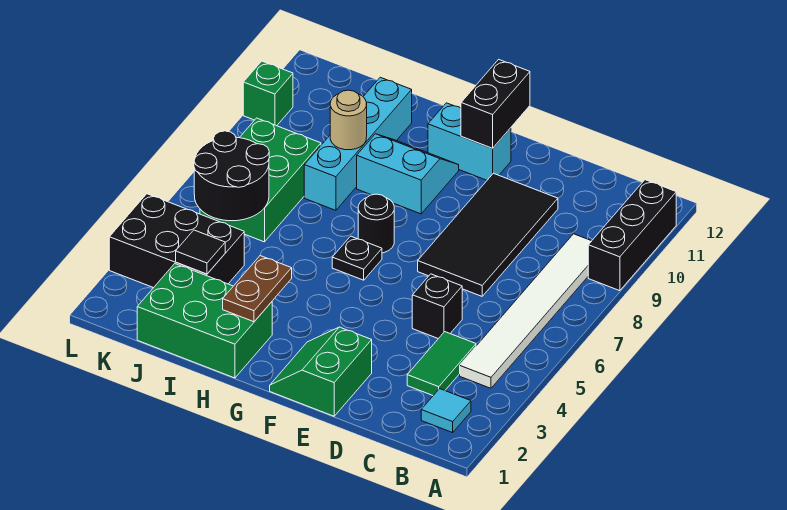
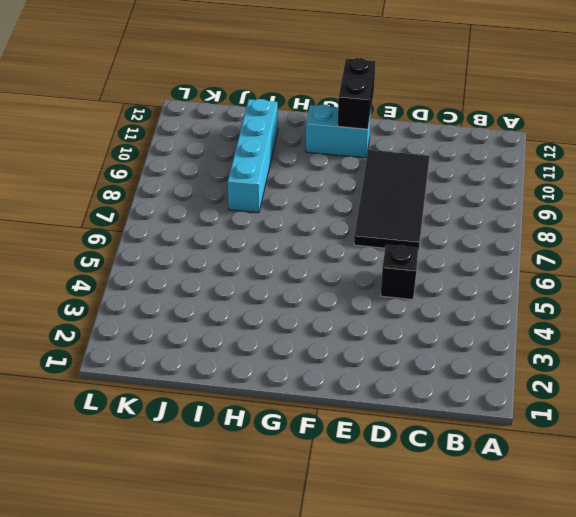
none -> black 1x3 brick [588,180,677,291]
none -> cyan 1x1 tile [421,389,471,433]
none -> white 1x6 tile [460,234,591,388]

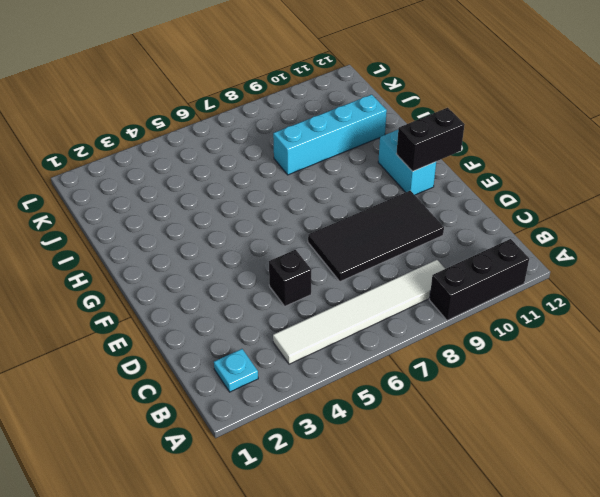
cyan 1x1 plate [214,349,258,392] -> cyan 1x1 tile [421,389,471,433]
none -> green 1x2 tile [407,332,476,395]
none -> green 2x2 slope [270,327,372,416]
none -> black 1x1 plate [332,236,382,280]

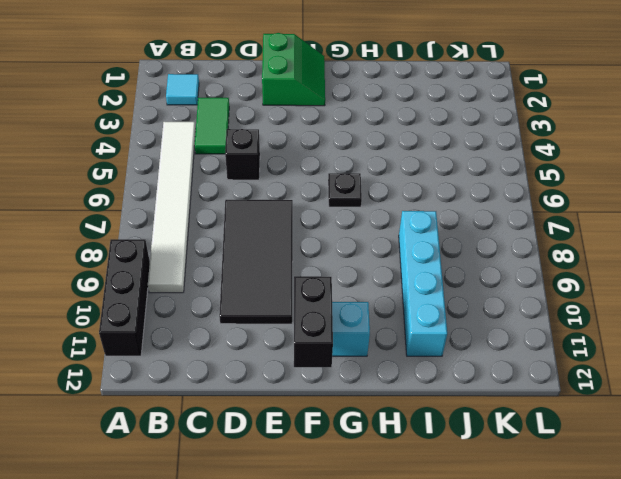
none -> black 1x1 round brick [358,194,394,253]
none -> cyan 2x2 slope [357,134,459,214]
none -> green 2x3 brick [137,264,272,378]

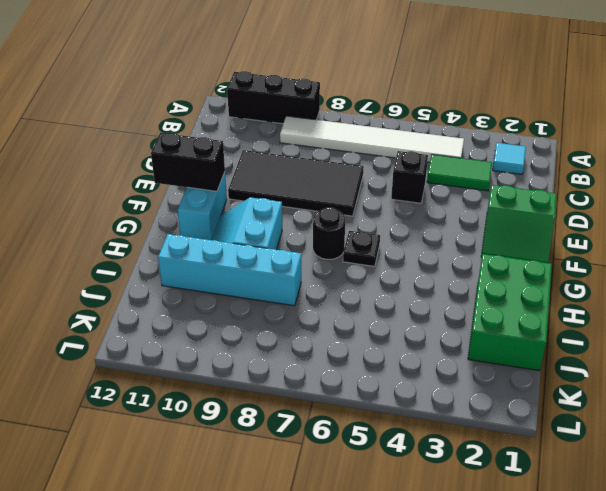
none -> black 2x3 brick [109,194,244,288]
none -> green 2x3 brick [200,118,321,242]
none -> green 1x1 brick [243,61,293,126]

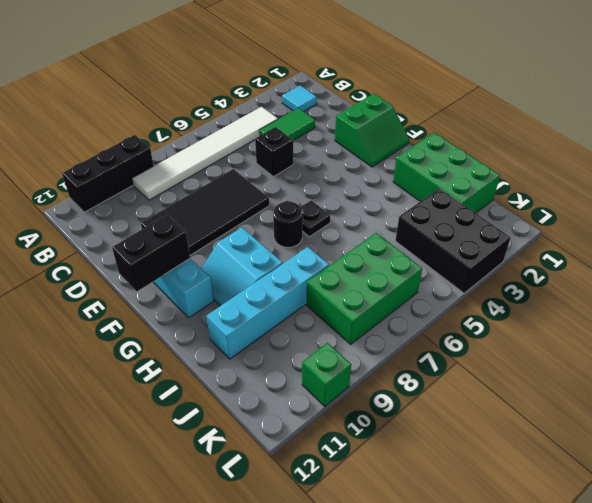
none -> brown 1x2 plate [223,255,292,322]
none -> tan 1x1 round brick [330,90,367,150]
none -> black 1x1 tile [176,230,225,274]

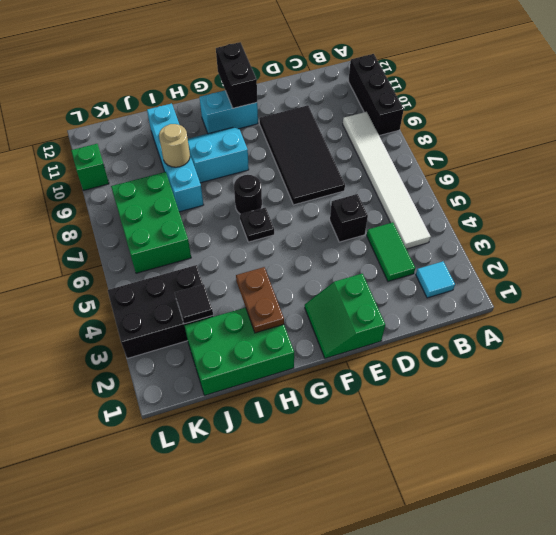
none -> black 2x2 round brick [194,131,269,221]

